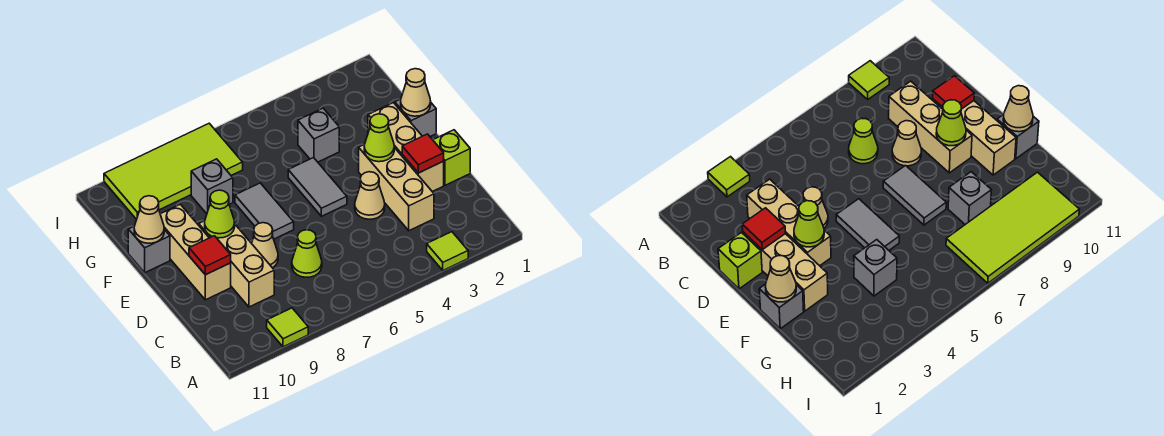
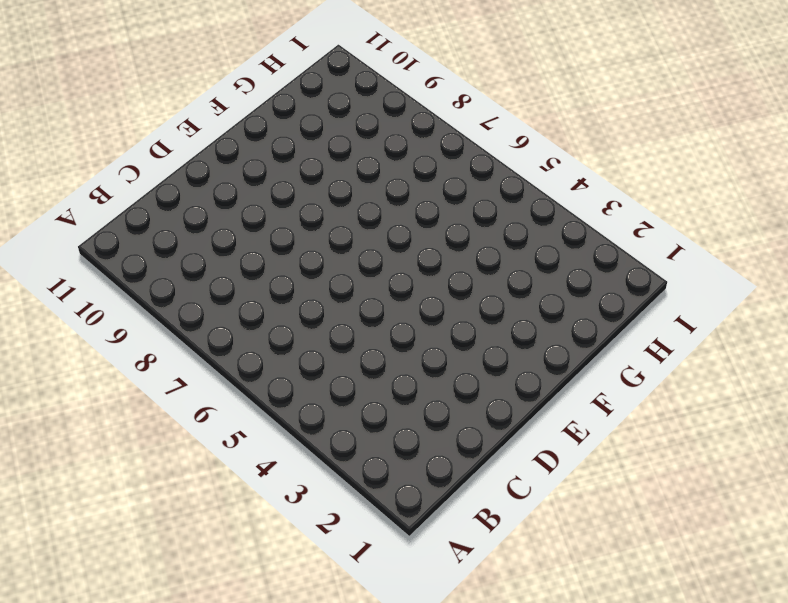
none -> lime 1x1 tile [427,232,468,270]
none -> lime 1x1 tile [267,308,308,347]
none -> tan 1x3 brick [359,144,434,231]

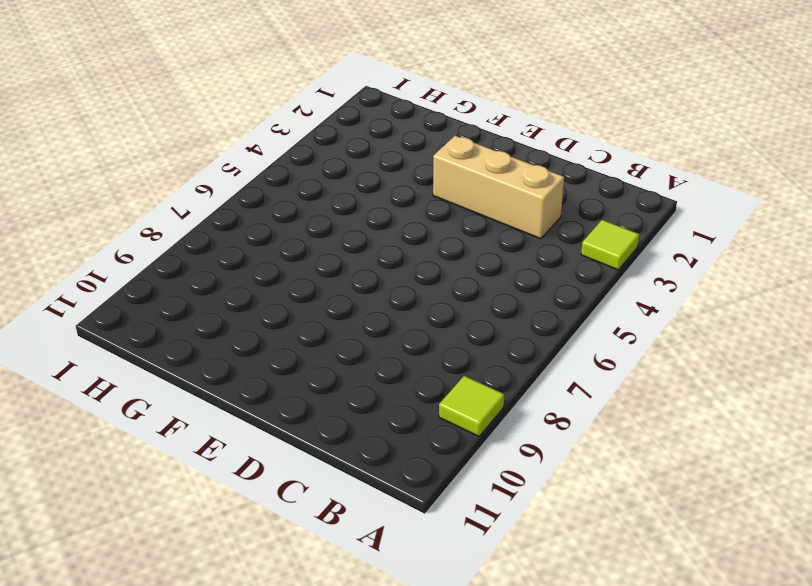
none -> lime 1x1 cone [292,230,322,277]
none -> tan 1x3 brick [199,221,274,307]
none -> lime 1x1 brick [433,130,470,185]

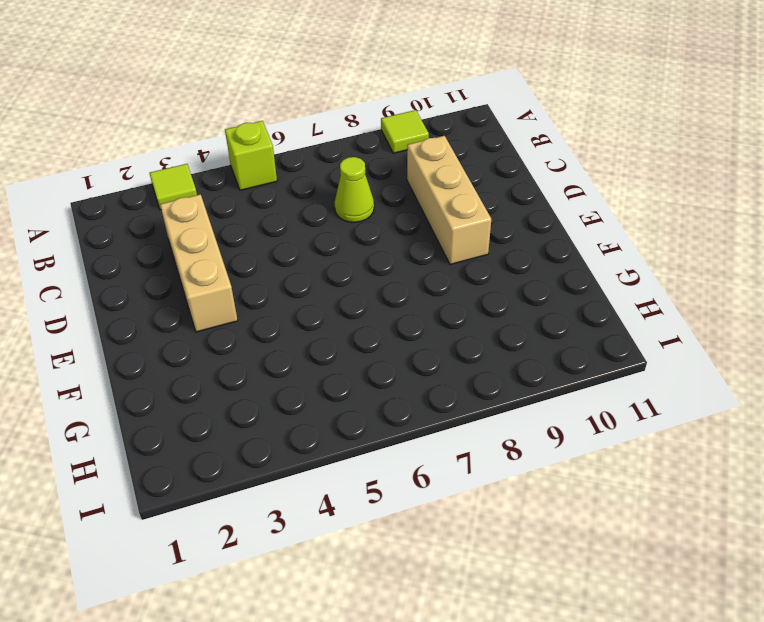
lime 1x1 brick [225,121,277,190] -> lime 1x1 brick moved to [433,130,470,185]
none -> tan 1x3 brick [368,103,444,192]
none -> tan 1x1 cone [355,172,385,219]
none -> tan 1x1 cone [252,223,278,268]

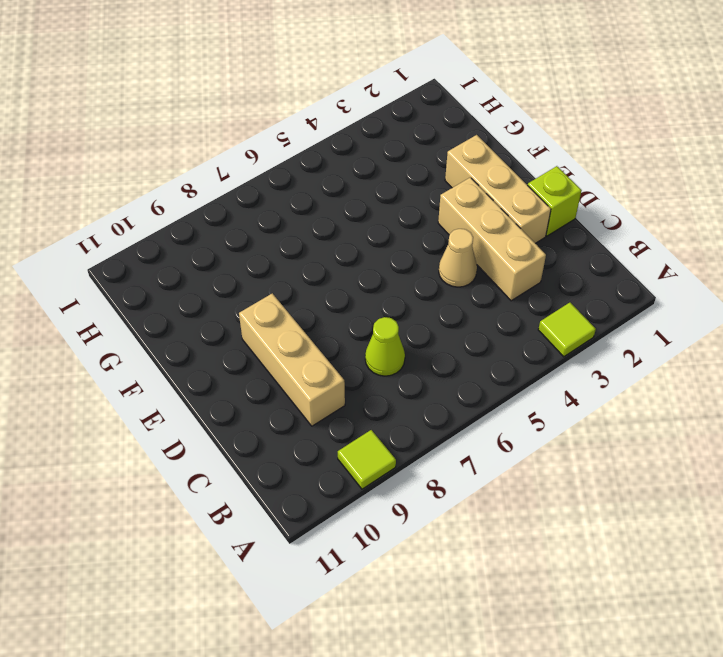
none -> tan 1x1 cone [252,223,278,268]
none -> tan 1x3 brick [160,204,231,300]
none -> grey 1x2 tile [288,158,347,216]

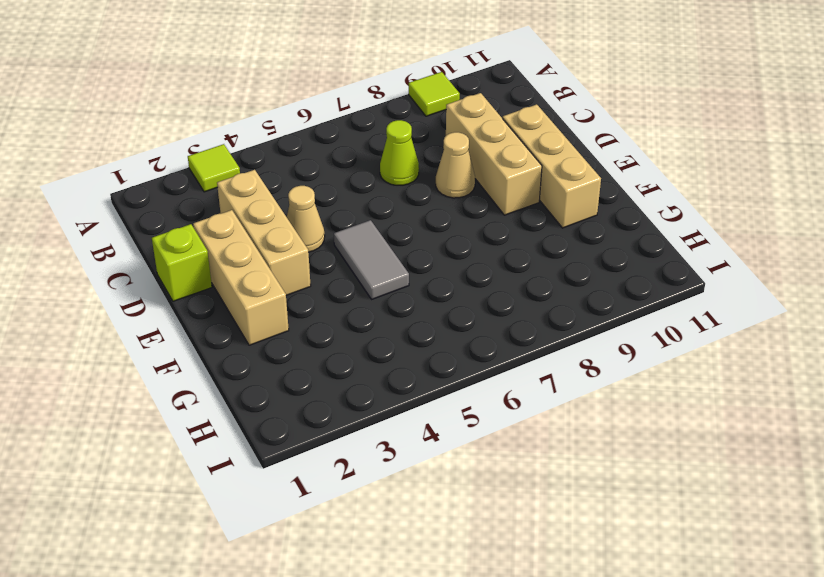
none -> grey 1x2 tile [235,183,294,239]
none -> grey 1x1 brick [395,99,436,136]
none -> grey 1x1 brick [128,227,170,273]

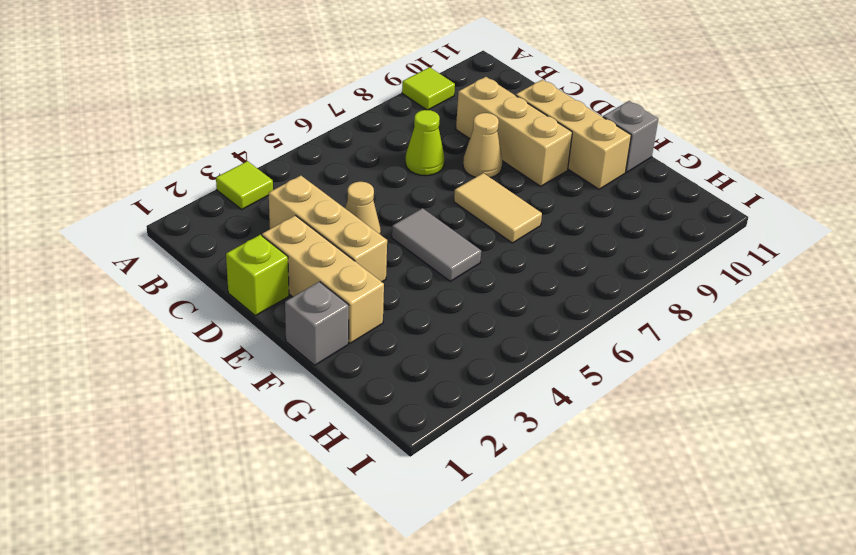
tan 1x2 tile [454,173,542,243] -> grey 1x2 tile [235,183,294,239]
none -> grey 1x1 brick [298,108,339,162]
none -> grey 1x1 brick [191,159,233,214]
none -> lime 2x4 tile [104,123,243,219]

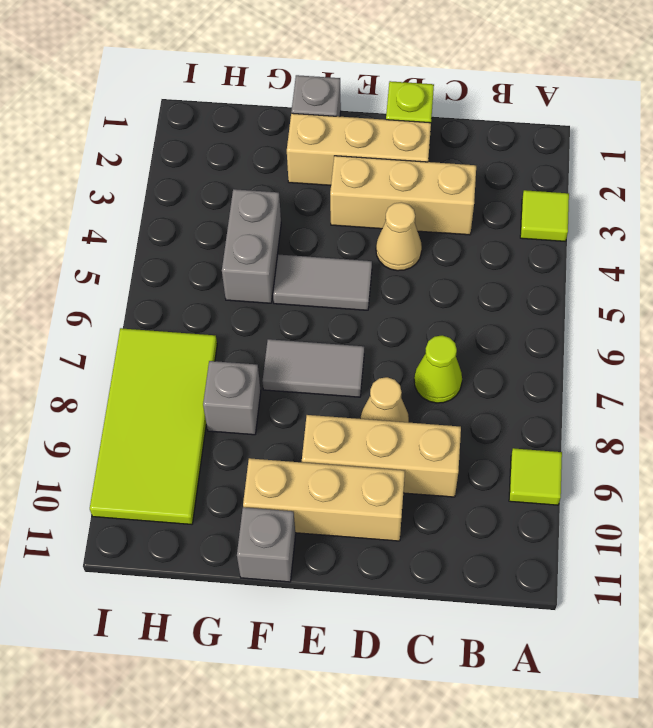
grey 1x2 brick [222,189,281,303] -> grey 1x1 brick [298,108,339,162]
none -> red 1x1 tile [402,134,444,173]
none -> red 1x1 tile [189,236,231,275]
none -> lime 1x1 cone [364,114,394,162]

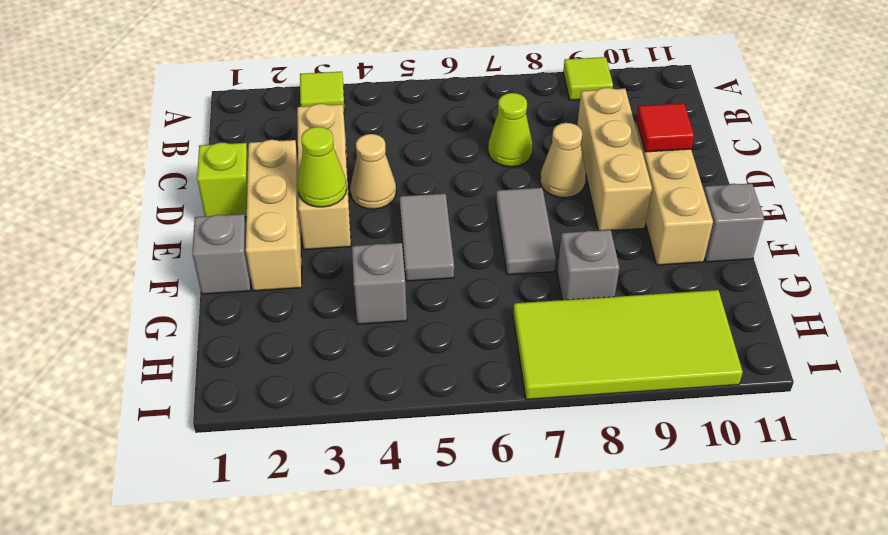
none -> red 1x1 tile [402,134,444,173]
none -> lime 1x1 cone [205,190,235,238]
none -> tan 1x1 cone [401,69,431,116]

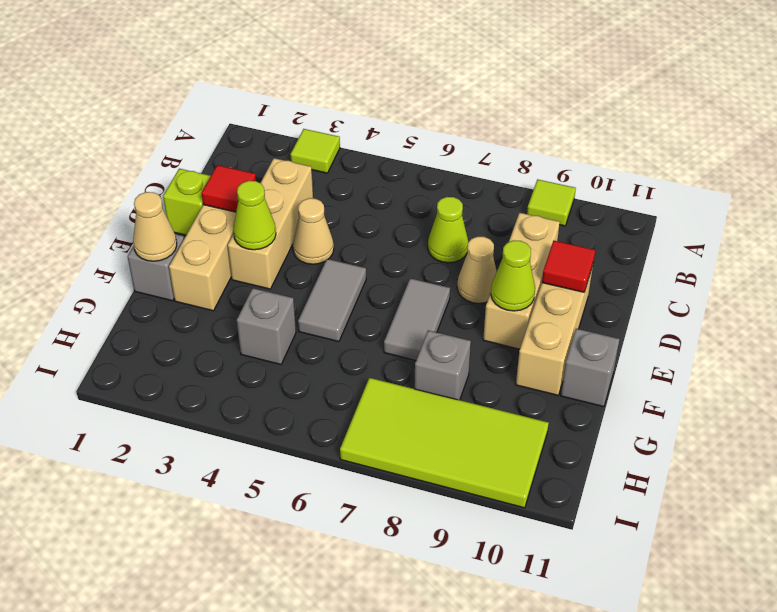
none -> tan 1x1 cone [134,196,164,243]

